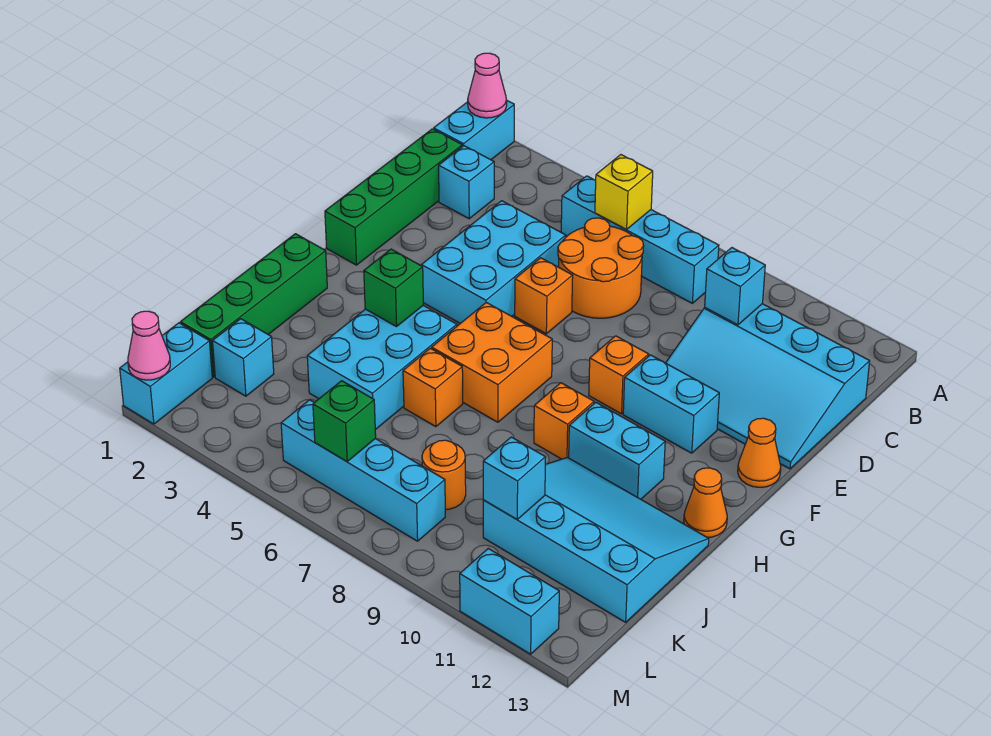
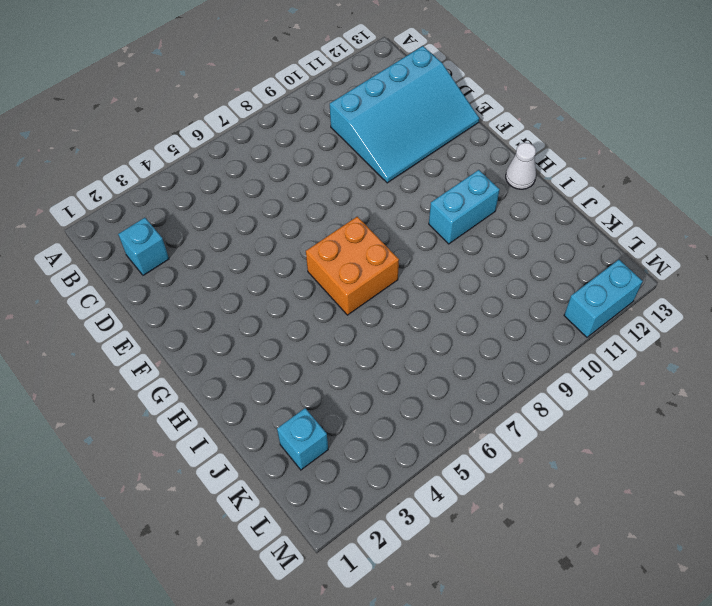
white 1x1 cone [506,143,536,189] -> orange 1x1 cone [684,468,727,538]
none -> cyan 1x2 brick [434,101,514,160]
none -> cyan 1x4 brick [561,176,719,303]
none -> green 1x4 brick [325,129,462,265]
none -> orange 2x2 round brick [558,218,644,318]

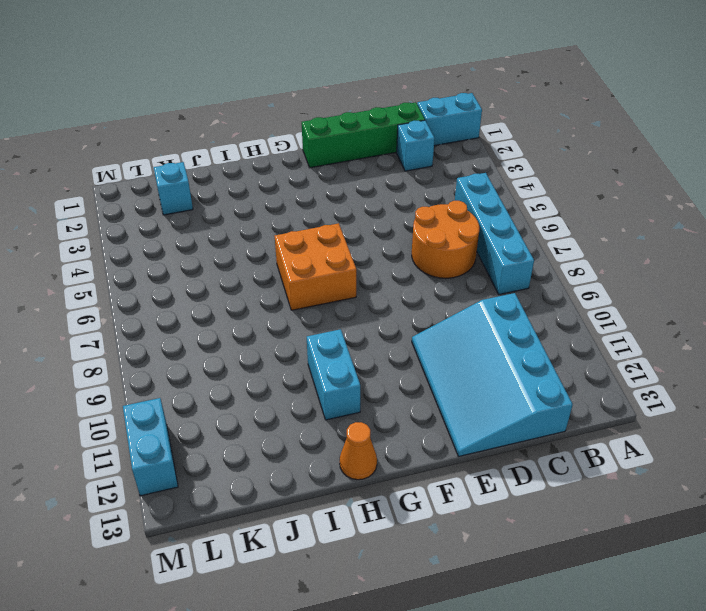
none -> cyan 2x3 brick [421,201,566,323]
none -> orange 1x1 brick [515,258,573,334]
none -> orange 1x1 brick [589,336,649,414]
none -> cyan 1x2 brick [623,355,719,453]

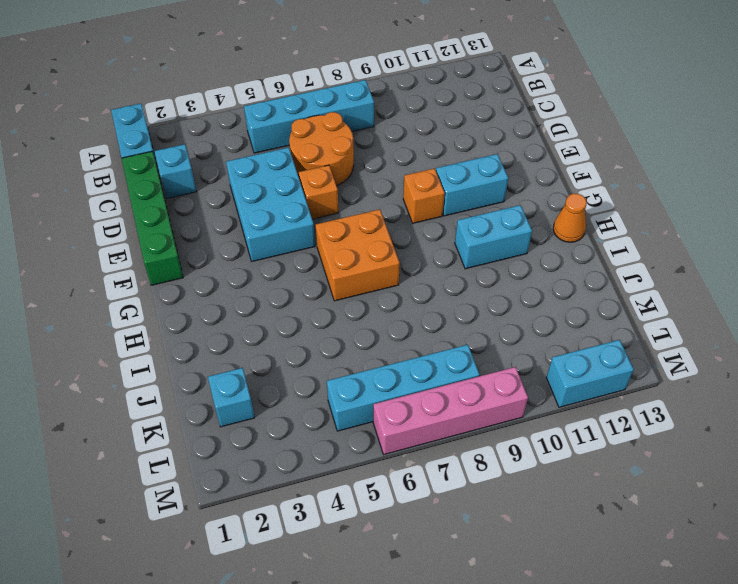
pink 1x4 brick [373,367,528,454] -> none
none -> cyan 3x4 slope [666,304,870,469]
none -> orange 1x1 cone [738,418,781,487]
none -> green 1x4 brick [180,234,327,377]
none -> cyan 2x3 brick [307,305,457,430]

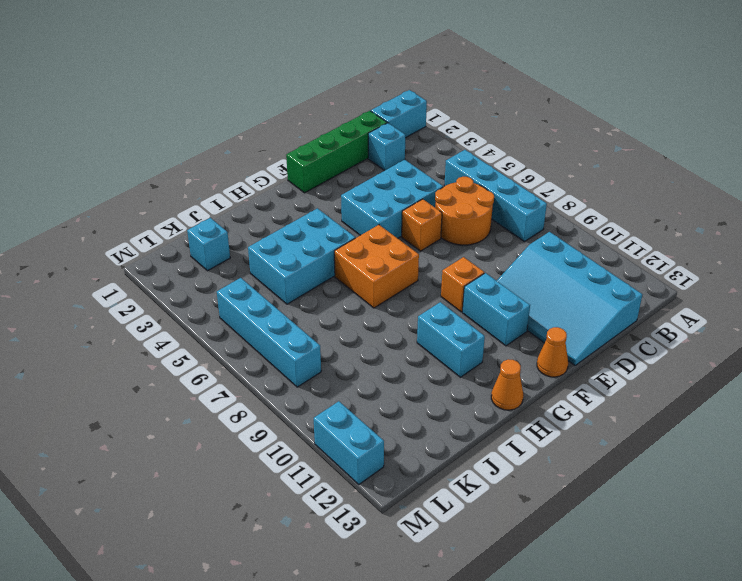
none -> green 1x4 brick [180,234,327,377]
none -> orange 1x1 brick [534,383,594,459]
none -> orange 1x1 brick [403,348,463,427]
none -> cyan 3x4 slope [483,457,709,622]

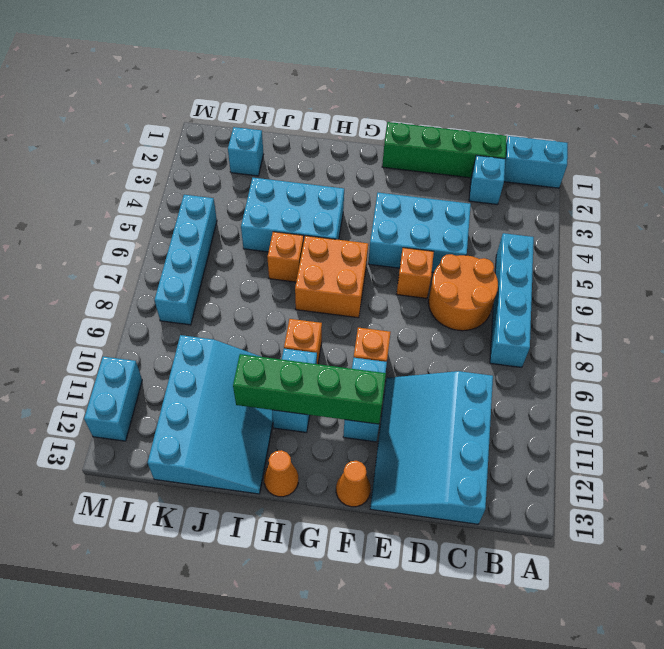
green 1x4 brick [233,354,386,424] -> green 1x4 brick moved to [180,234,327,377]
none -> orange 1x1 round brick [422,440,466,510]
none -> cyan 1x2 brick [120,323,212,424]
none -> pink 1x1 cone [468,53,507,118]
none -> yellow 1x1 brick [595,155,653,229]

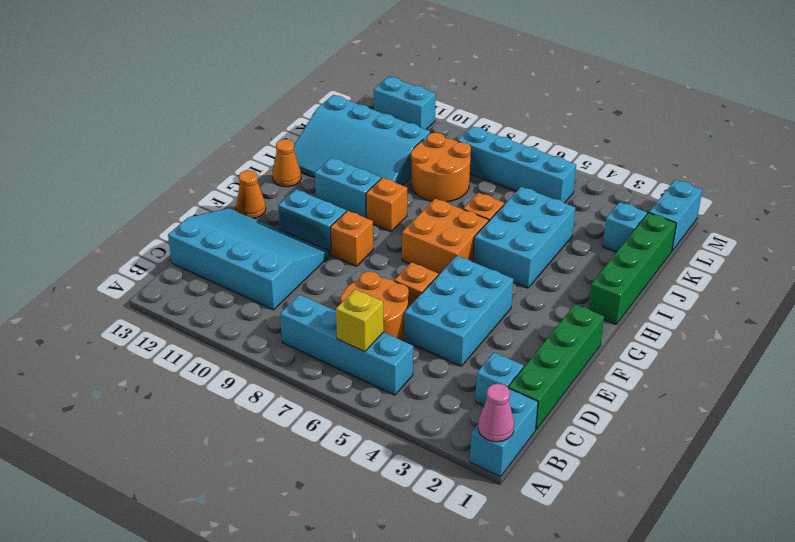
orange 2x2 round brick [411,133,471,202] -> orange 1x1 round brick [422,440,466,510]
none -> cyan 1x1 brick [705,248,765,325]
none -> green 1x1 brick [364,249,423,327]
none -> cyan 1x1 brick [483,437,545,519]
none -> green 1x1 brick [313,381,376,462]

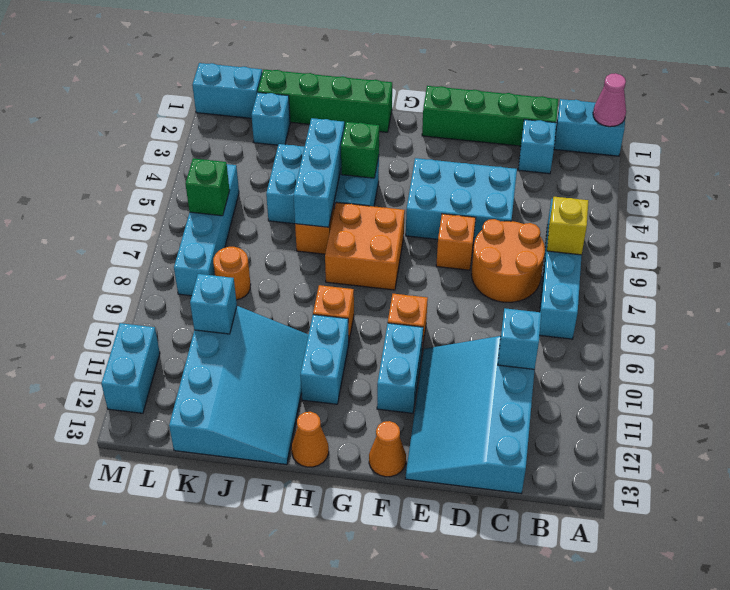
cyan 1x3 brick [293,118,344,227] -> none
none -> pink 1x1 cone [128,311,170,380]

